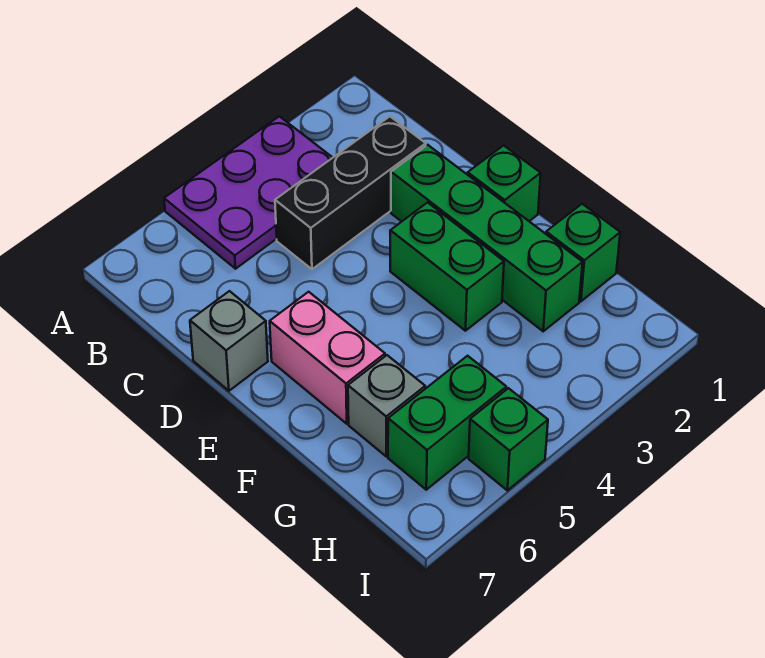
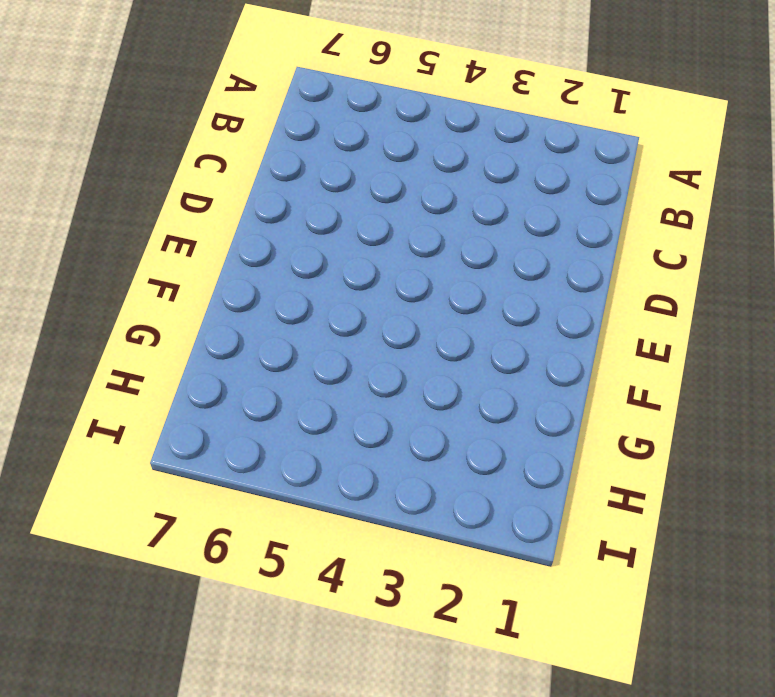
none -> purple 2x3 plate [164,116,333,269]
none -> black 1x3 brick [275,117,426,269]

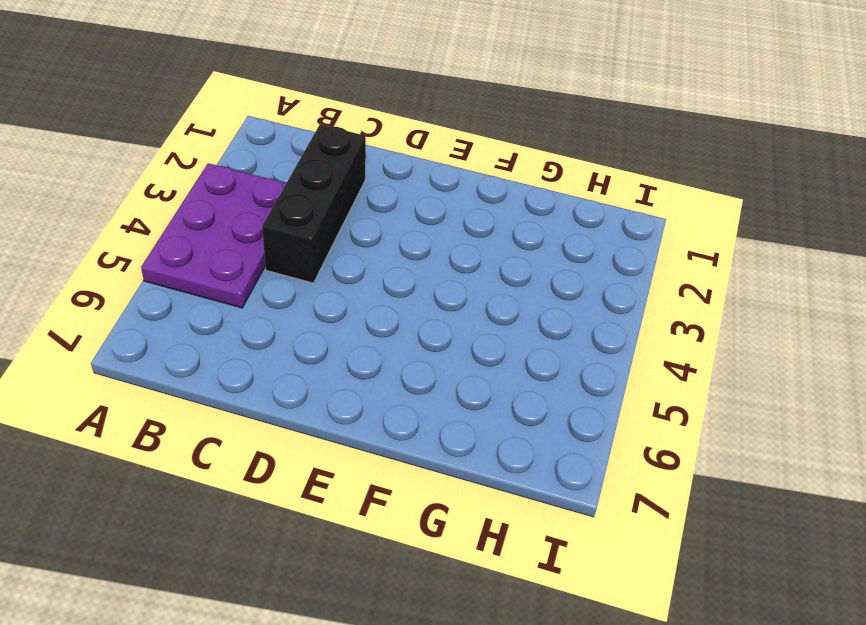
none -> green 1x4 brick [391,145,583,331]
none -> grey 1x1 brick [190,291,268,391]

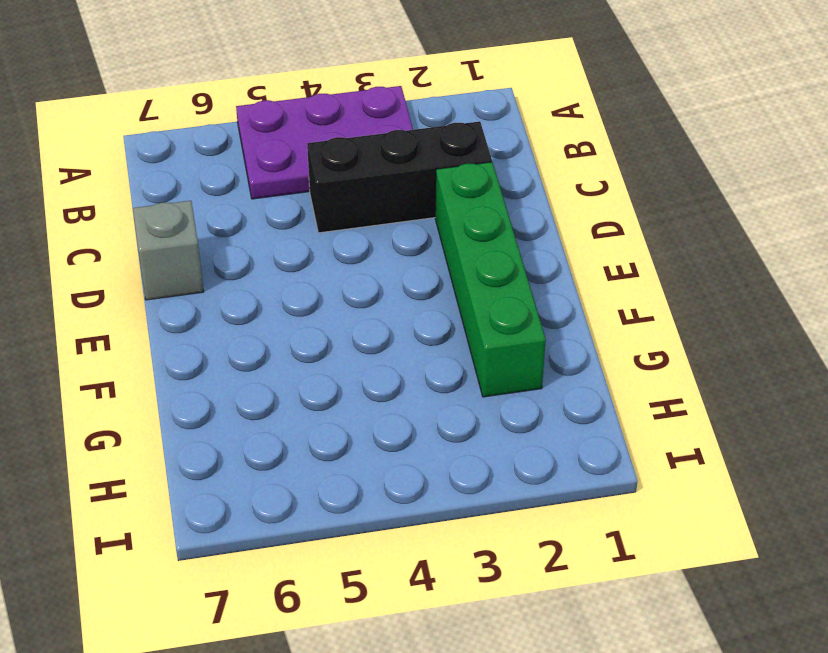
none -> green 1x1 brick [468,145,541,221]
none -> green 1x2 brick [390,203,504,331]

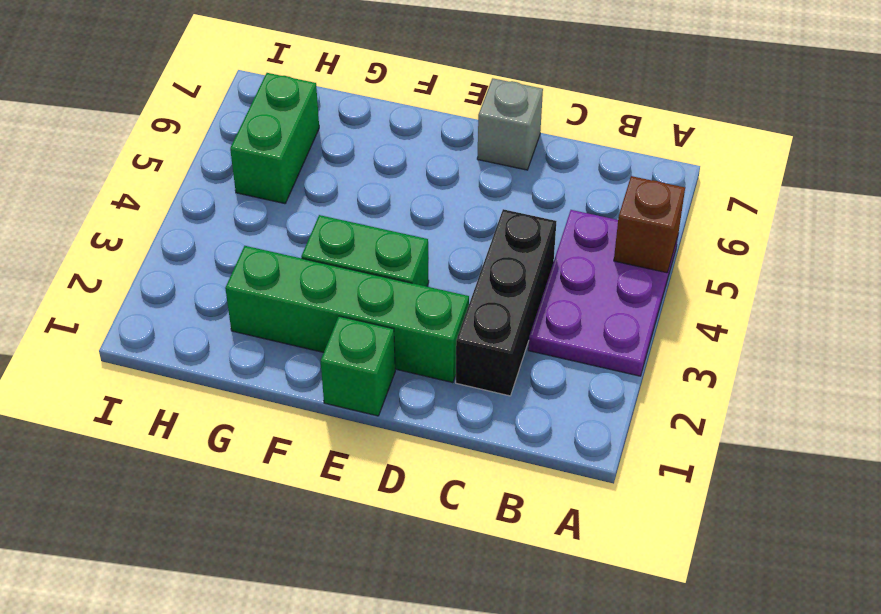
brown 1x1 brick [614,176,685,273] -> none
none -> pink 1x2 brick [270,292,385,424]
none -> green 1x1 brick [546,204,620,301]

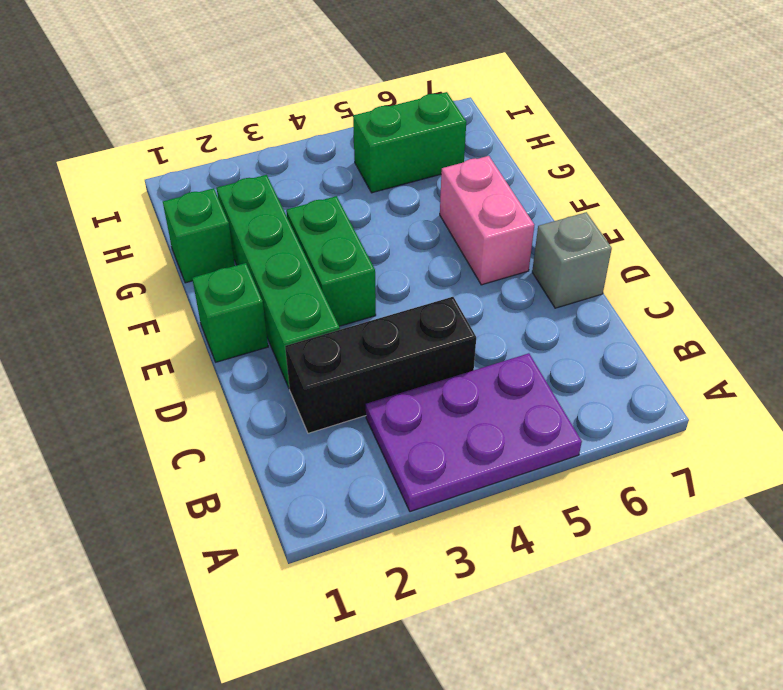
none -> grey 1x1 brick [348,355,425,456]
none -> green 1x1 brick [469,388,548,490]

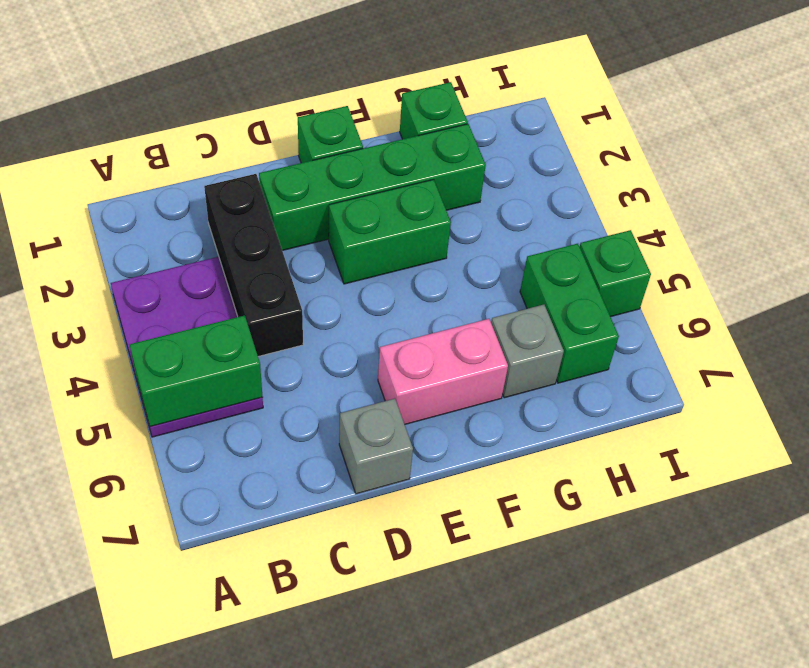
green 1x2 brick [130,315,262,427] -> none

